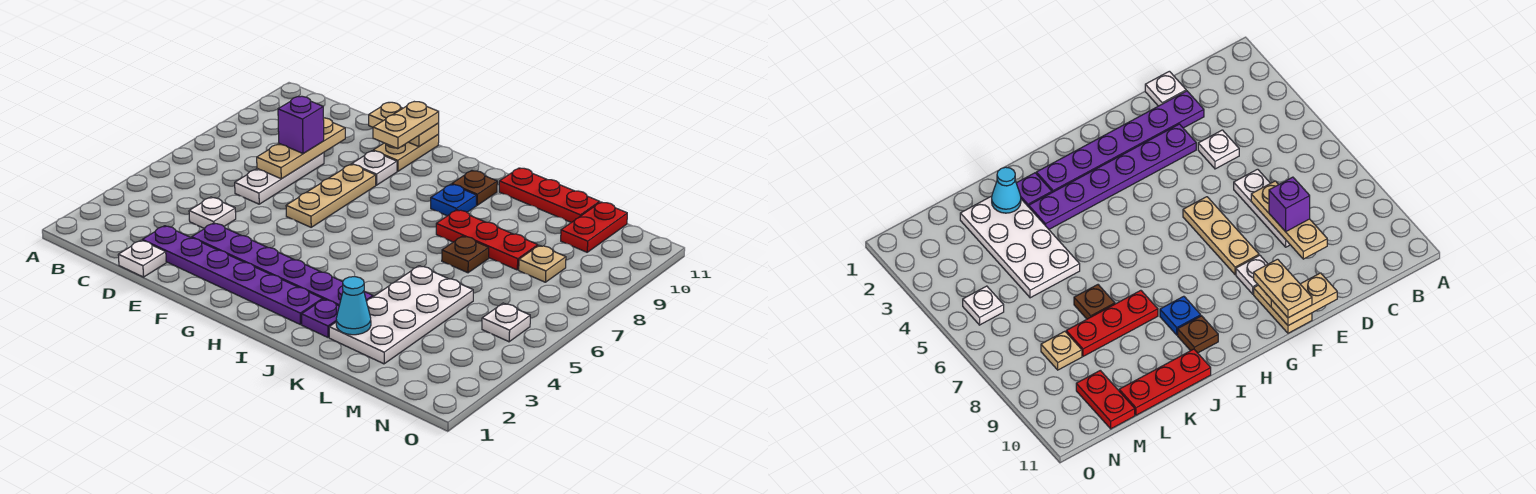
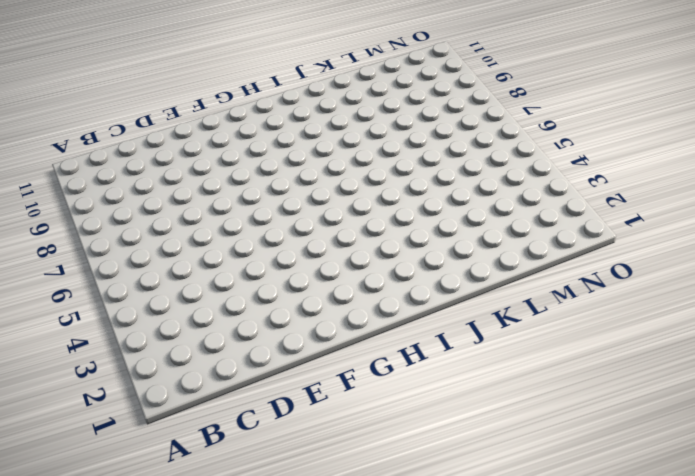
none -> white 1x1 plate [118,240,166,277]
none -> purple 1x6 plate [142,226,322,325]
none -> white 1x1 plate [189,197,236,229]

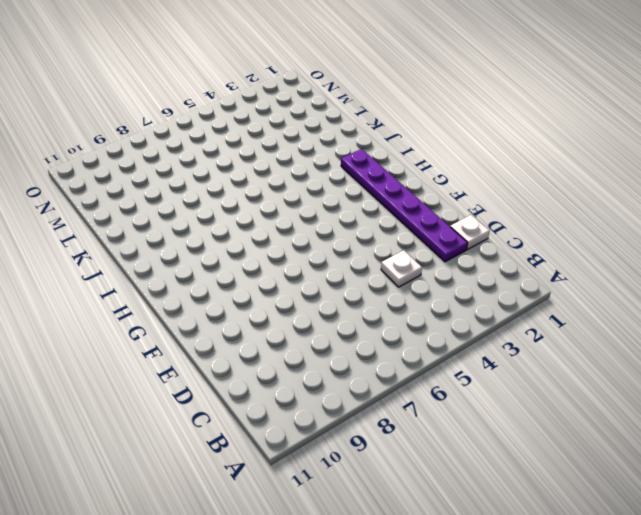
none -> white 1x3 plate [235,153,324,204]
none -> purple 1x6 plate [192,223,373,306]
none -> tan 1x3 plate [286,164,376,227]

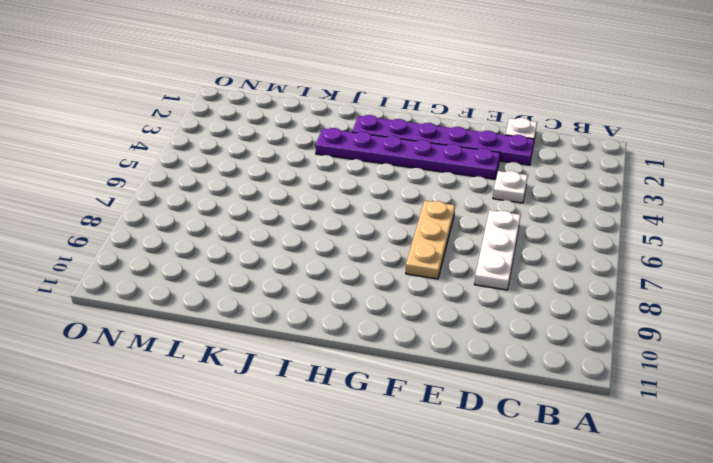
none -> white 1x1 plate [352,151,397,185]
none -> tan 1x2 plate [373,135,439,171]
none -> blue 1x1 plate [431,184,476,216]

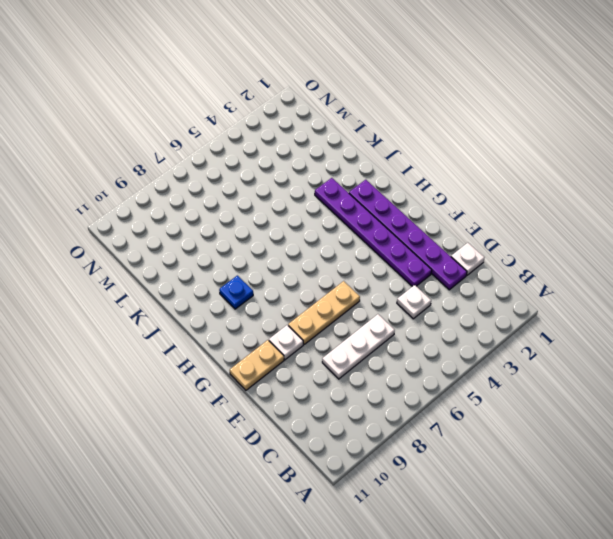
none -> brown 1x1 plate [452,171,497,205]
none -> purple 1x1 plate [302,299,339,337]
none -> red 1x3 plate [436,210,538,270]

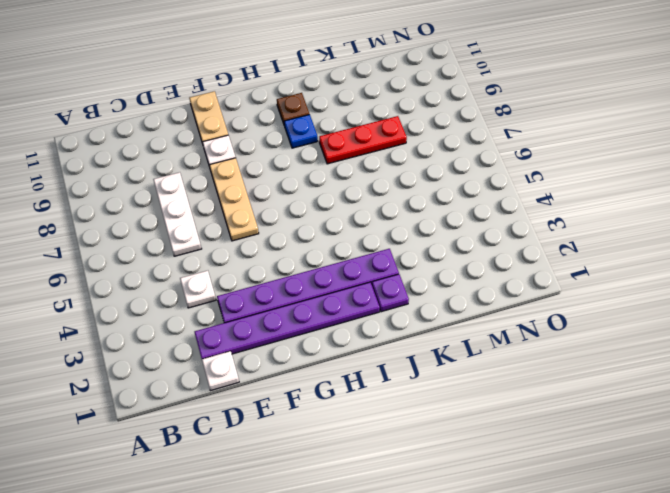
none -> red 1x3 plate [499,168,600,223]
none -> white 2x4 plate [329,266,473,364]
none -> brown 1x1 plate [442,236,489,273]

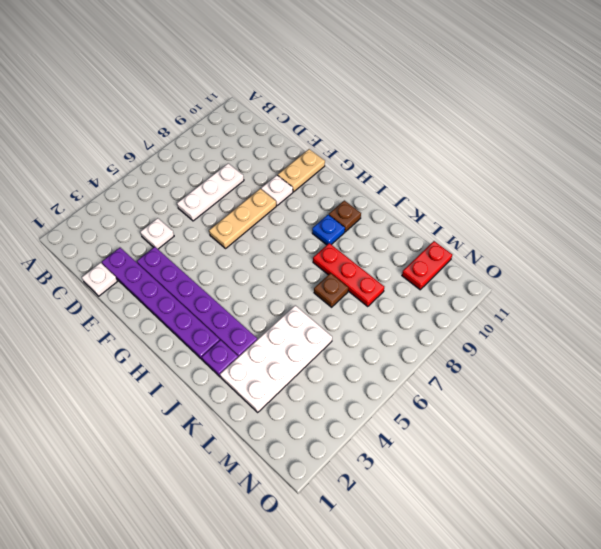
none -> red 1x3 plate [499,168,600,223]
none -> tan 1x1 plate [519,245,566,282]
none -> white 1x1 plate [482,303,530,342]

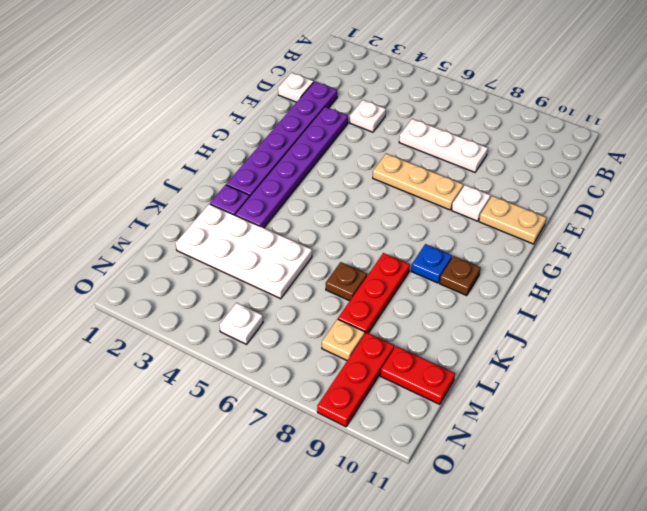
red 1x3 plate [317,332,394,427] -> red 1x3 plate moved to [499,168,600,223]
none -> tan 1x3 plate [257,118,345,179]
none -> tan 1x2 plate [369,102,439,147]
none -> cyan 1x1 cone [336,277,371,335]

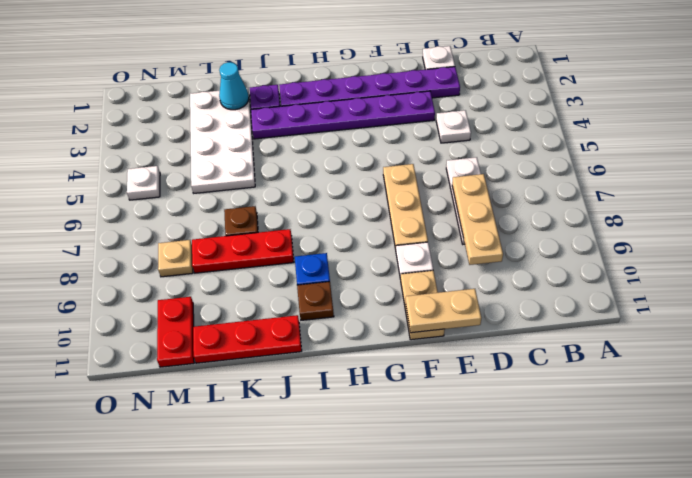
none -> purple 1x1 brick [278,96,324,154]
none -> tan 1x2 plate [373,102,439,149]

